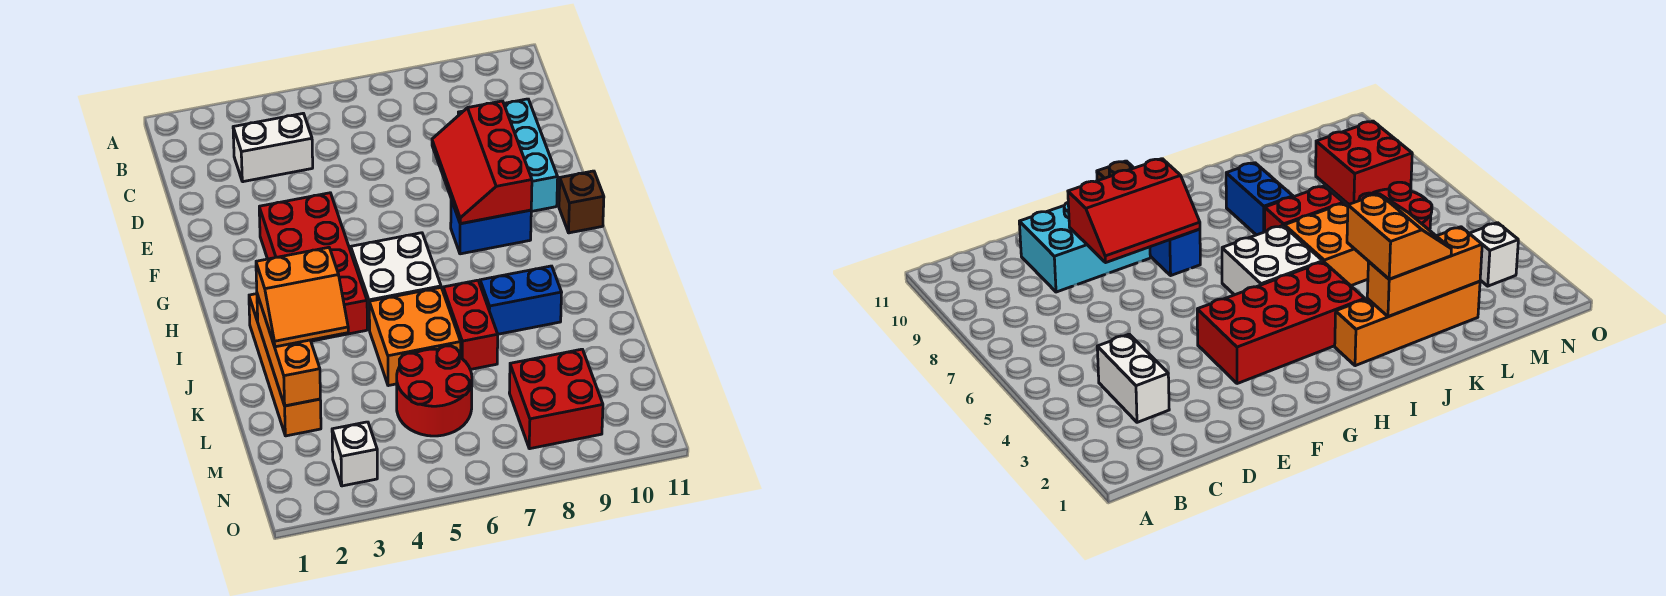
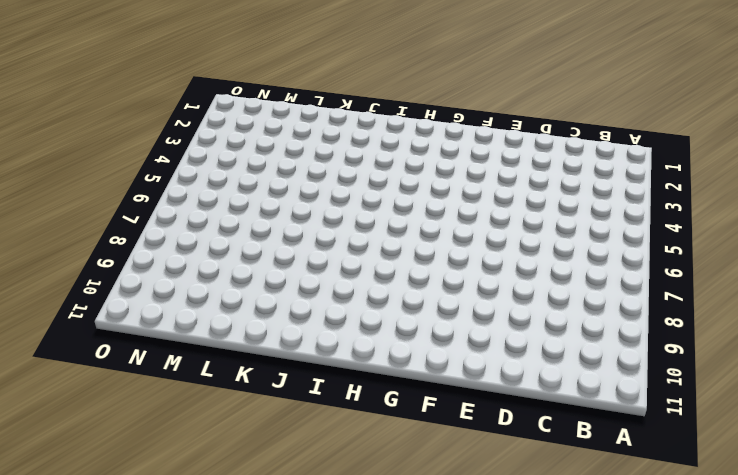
none -> white 1x2 brick [233,113,313,182]
none -> cyan 2x3 brick [458,99,558,212]
none -> red 2x4 brick [259,193,367,341]

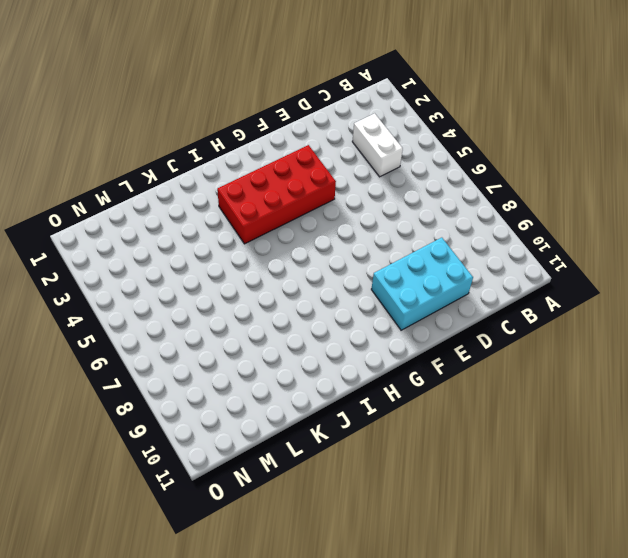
none -> blue 1x2 brick [451,200,531,254]
none -> brown 1x1 brick [559,171,604,233]
none -> white 2x2 brick [351,233,441,330]

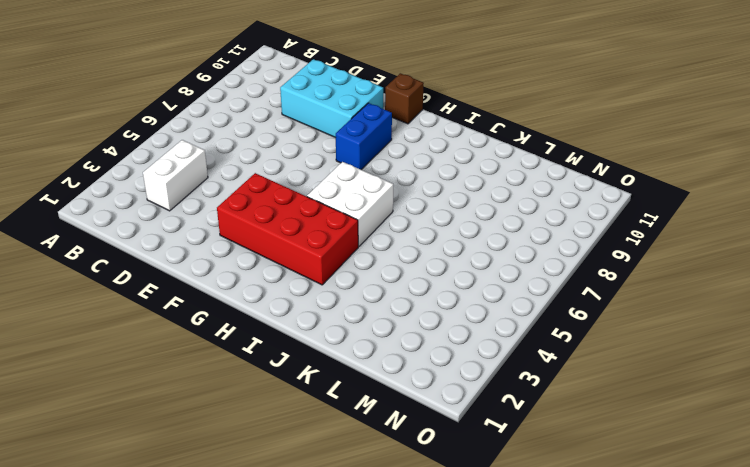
none -> orange 1x4 brick [249,294,321,436]
none -> orange 2x2 brick [369,288,461,386]
none -> red 1x2 brick [443,280,498,369]

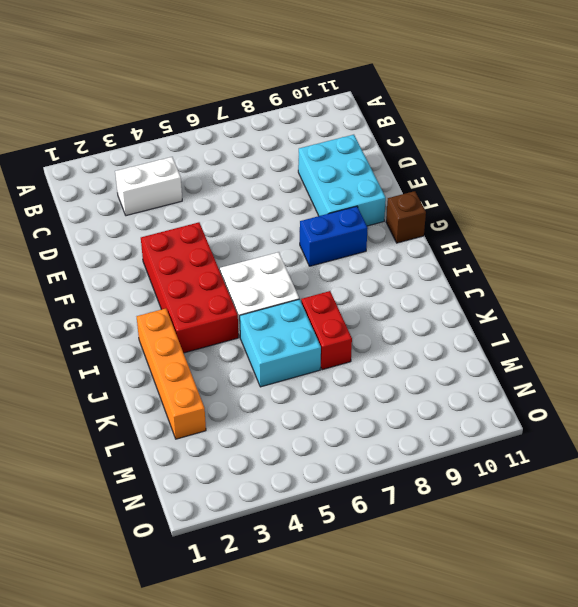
cyan 2x2 brick [240,299,321,387] -> orange 2x2 brick [369,288,461,386]
none -> blue 1x2 brick [480,266,562,334]
none -> red 2x2 round brick [397,346,472,436]
none -> red 2x2 brick [509,349,603,449]

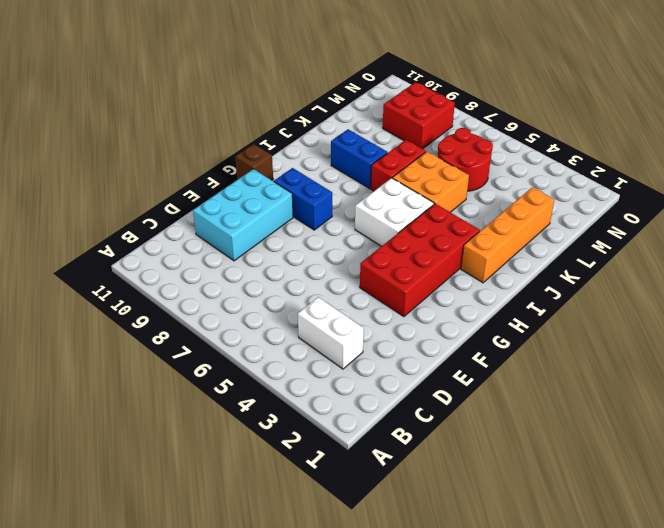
none -> white 1x1 brick [332,422,377,486]
none -> red 2x3 slope [432,101,532,224]
none -> orange 1x3 brick [257,294,320,406]

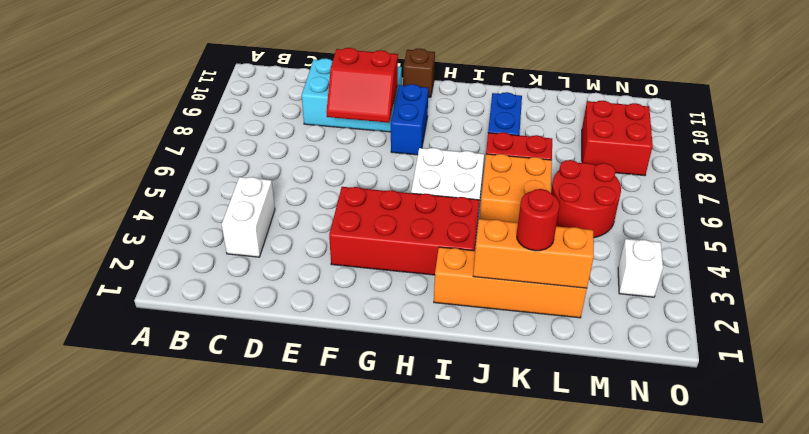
red 2x2 slope [326,48,398,123] -> red 2x3 slope [432,101,532,224]
red 1x1 round brick [517,189,560,251] -> orange 2x2 slope [256,247,348,347]

